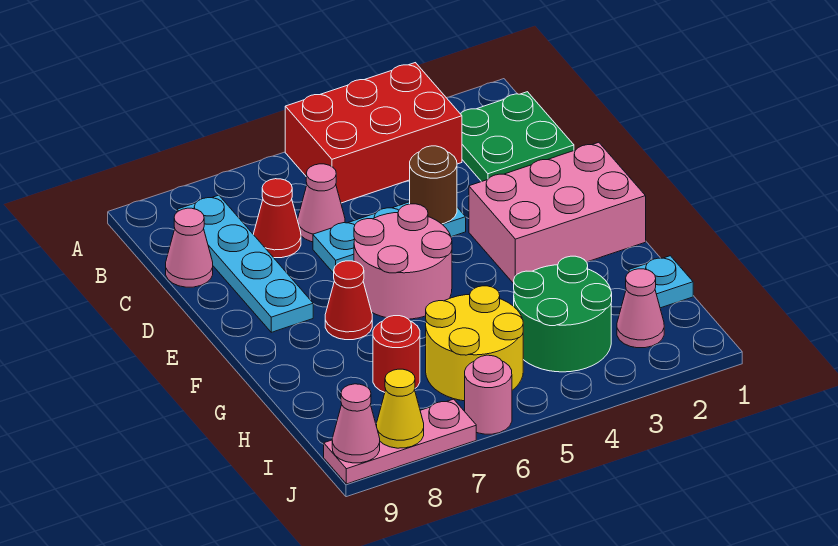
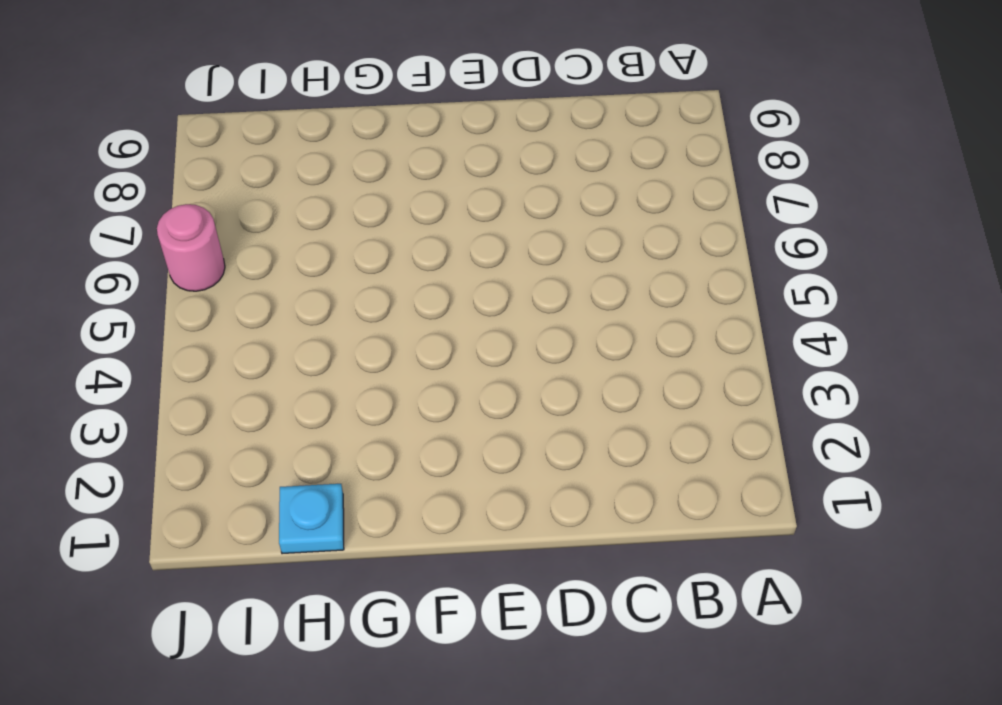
none -> red 2x3 brick [285,63,462,203]
none -> green 2x2 plate [461,92,574,182]
none -> cyan 1x4 plate [177,195,313,332]

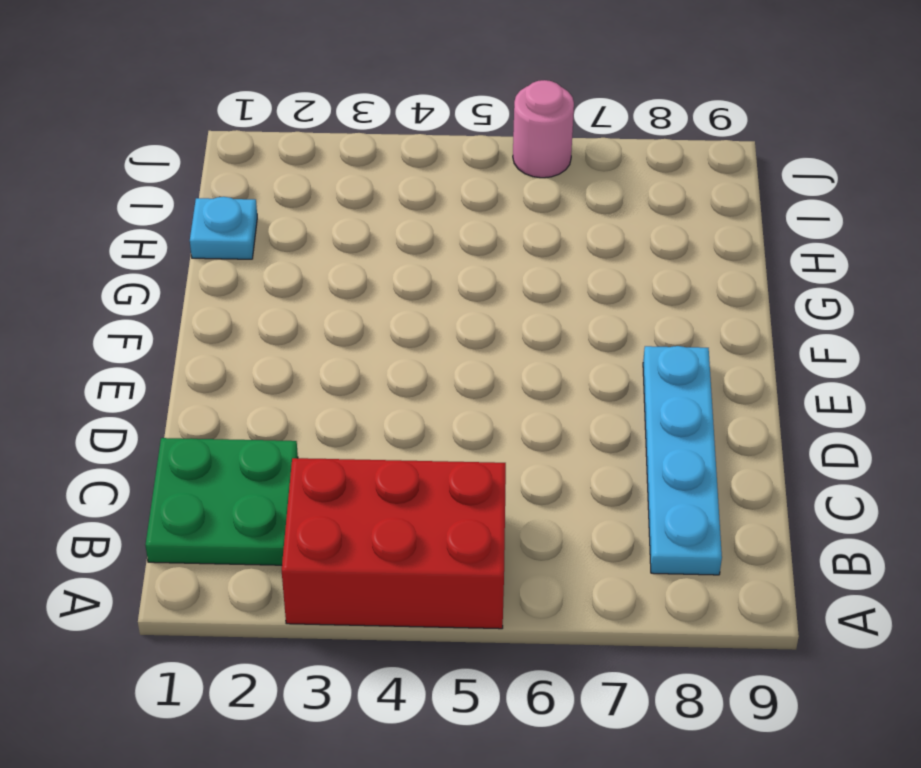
none -> pink 1x1 cone [298,164,345,242]
none -> red 1x1 cone [254,179,301,258]
none -> pink 1x1 cone [166,208,213,287]

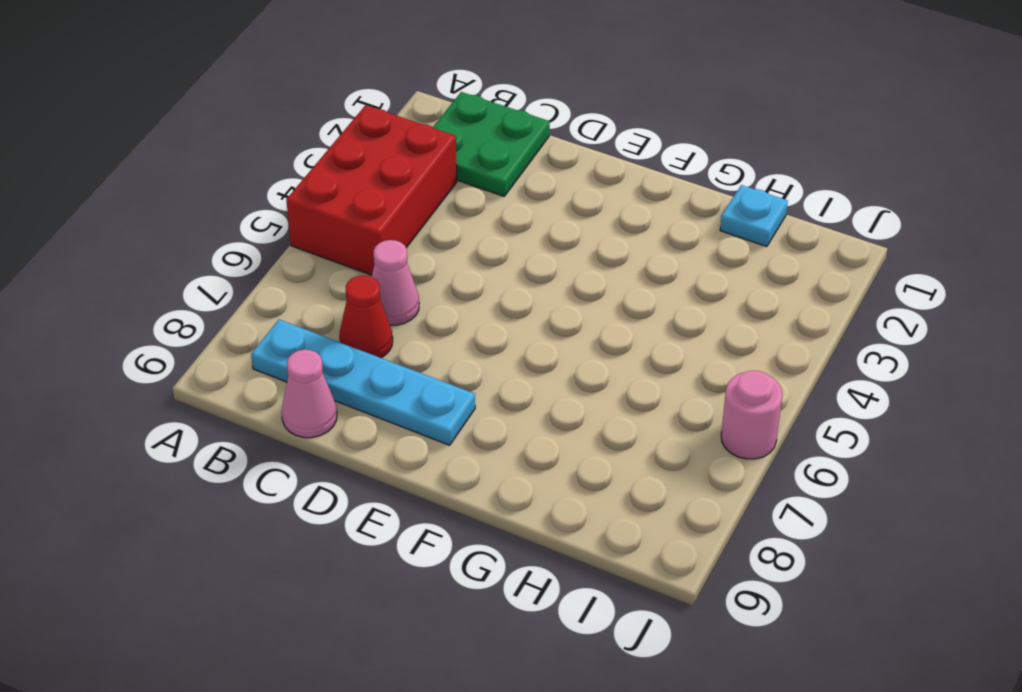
none -> cyan 1x3 plate [313,202,466,273]
none -> pink 2x3 brick [469,142,646,284]
none -> pink 2x2 round brick [354,204,452,319]

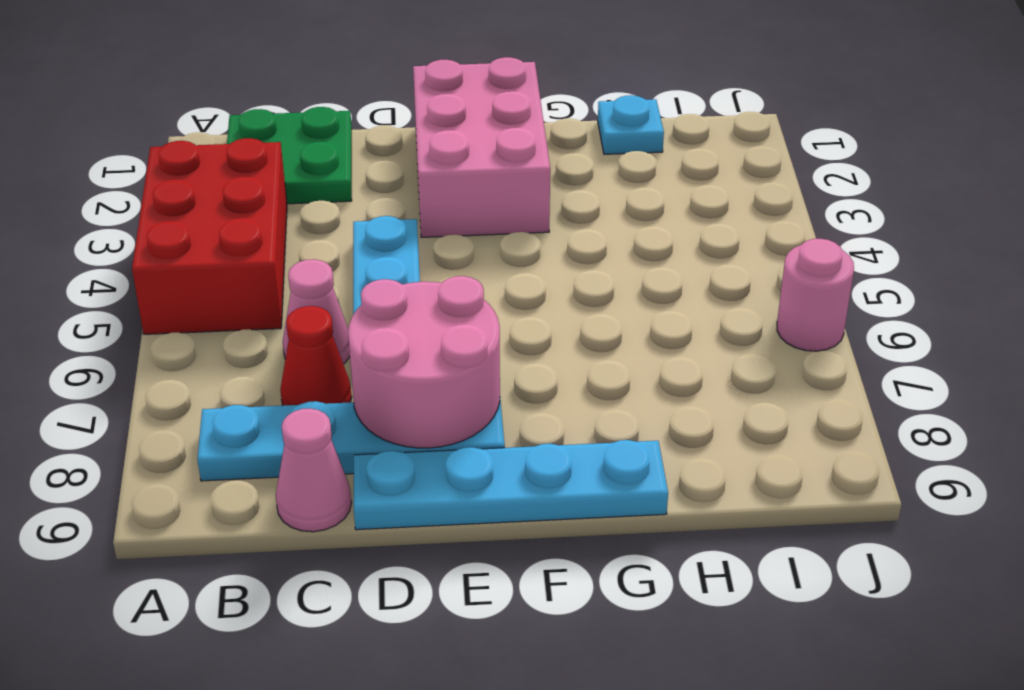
pink 2x2 round brick [348,276,500,448] -> pink 2x2 round brick moved to [354,204,452,319]
cyan 1x4 plate [354,440,668,530] -> none
none -> red 1x1 cone [325,261,372,340]
none -> green 2x2 round brick [514,256,612,372]
none -> yellow 2x2 round brick [426,286,523,401]

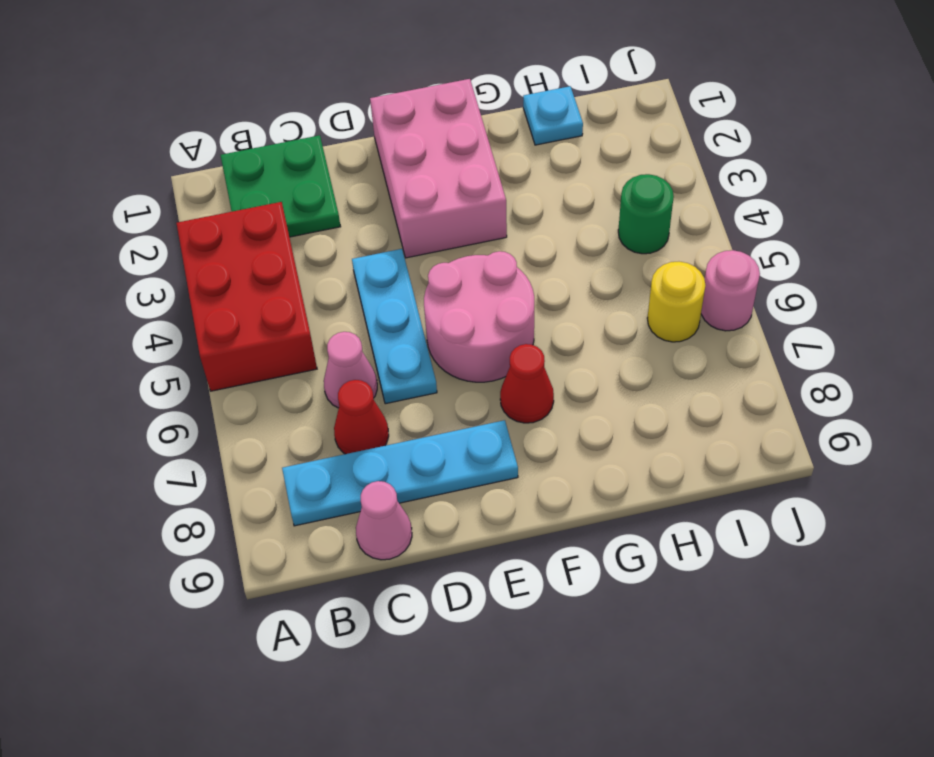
green 1x1 round brick [618,174,674,254] -> green 2x2 round brick [514,256,612,372]
yellow 1x1 round brick [647,262,705,342] -> yellow 2x2 round brick [426,286,523,401]
none -> red 1x1 round brick [373,316,420,392]
none -> pink 1x1 cone [617,269,664,348]
none -> pink 1x3 plate [324,399,476,484]

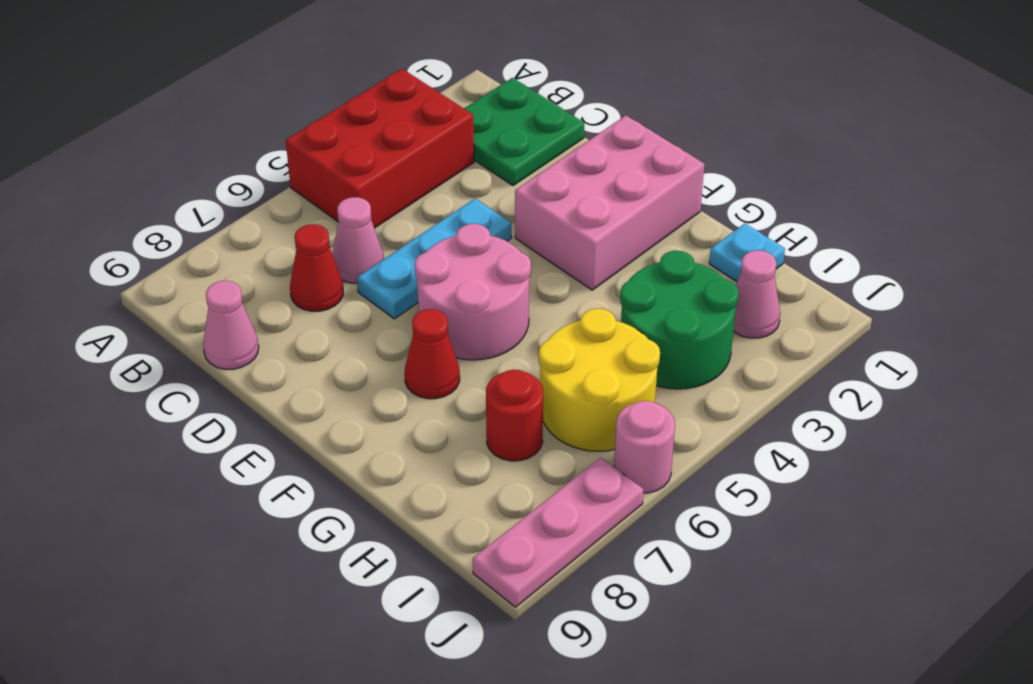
none -> cyan 1x4 plate [177,195,313,332]
none -> brown 1x1 round brick [410,146,457,224]
none -> yellow 1x1 cone [376,369,424,448]

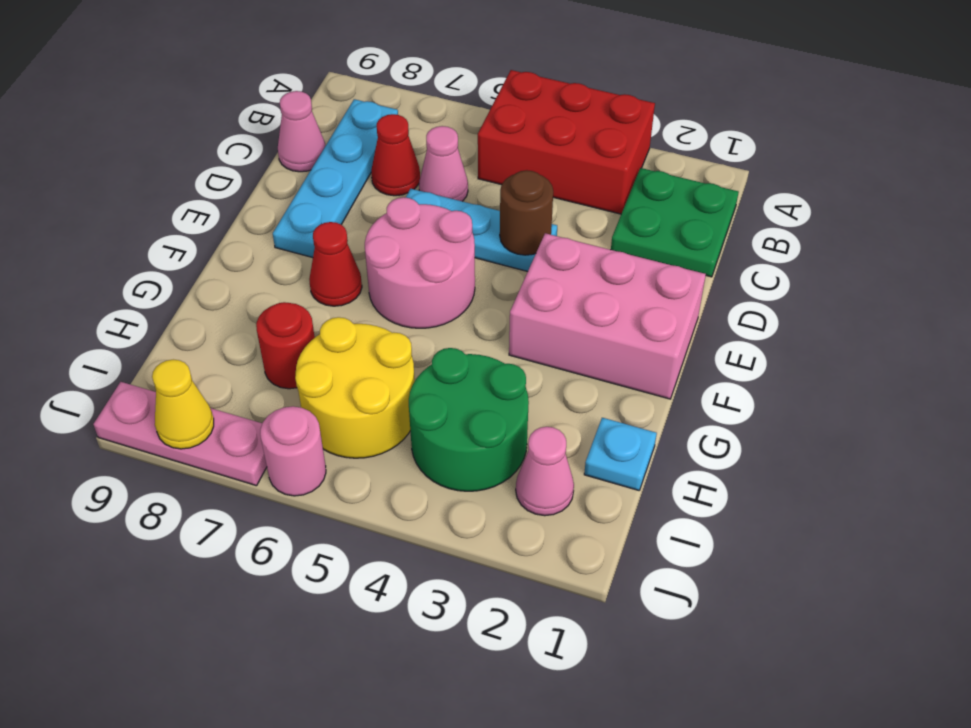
none -> pink 1x1 cone [332,384,380,463]

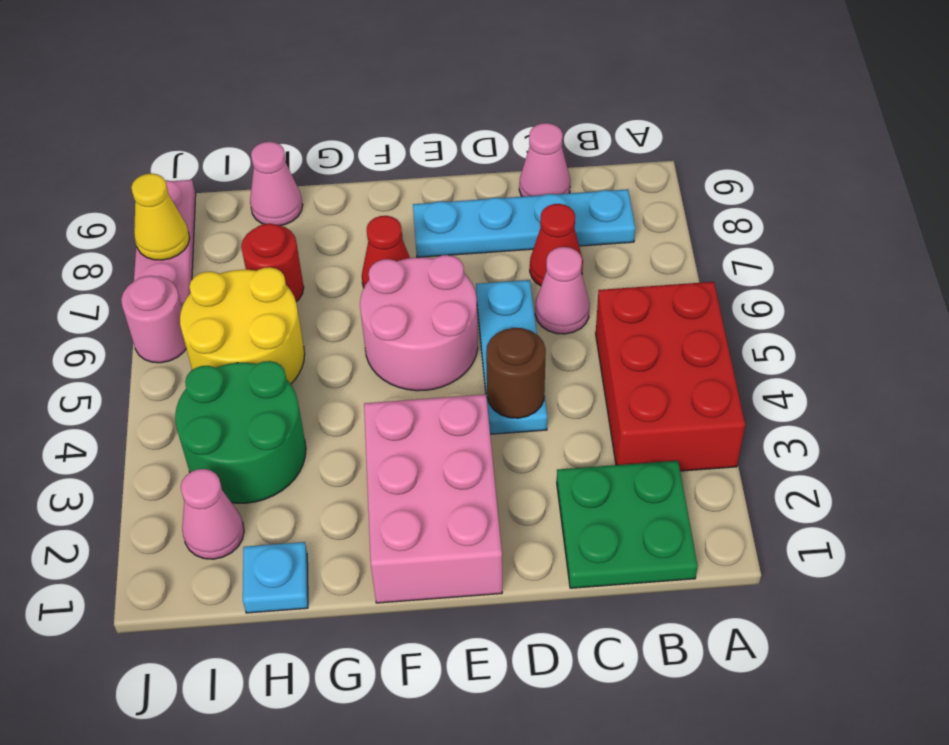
pink 1x1 cone [250,142,303,226] -> pink 1x1 cone moved to [332,384,380,463]

